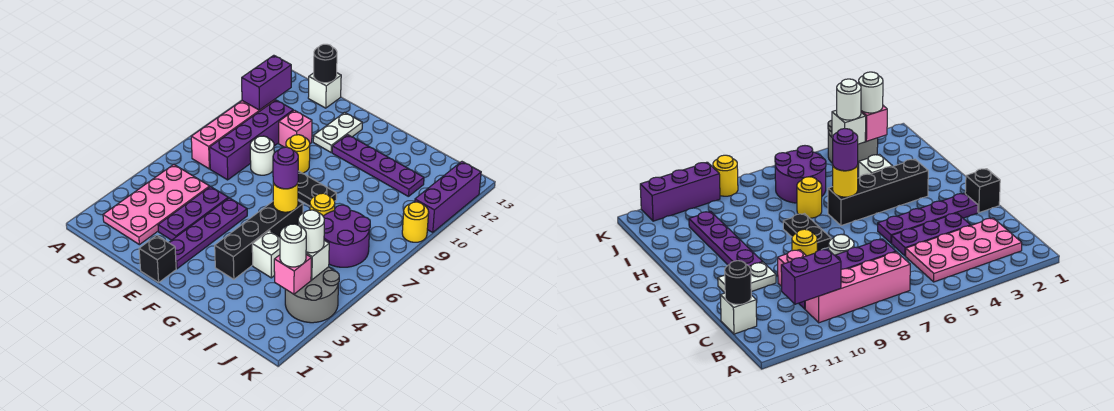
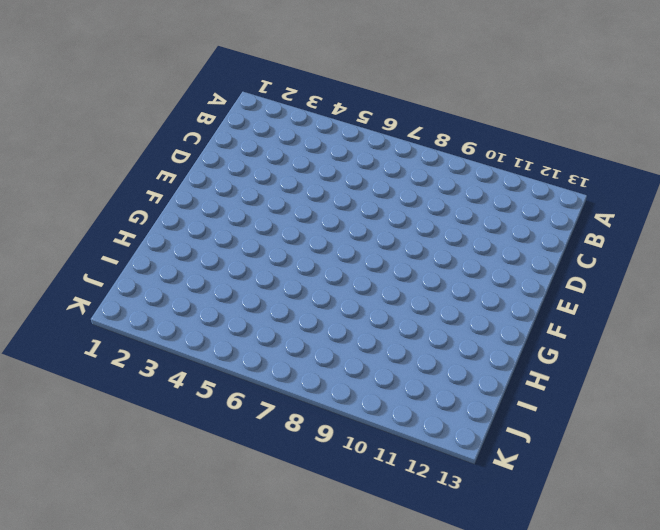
none -> pink 2x4 plate [103,164,210,245]
none -> pink 1x4 brick [191,100,275,169]
none -> purple 1x4 brick [210,100,293,180]

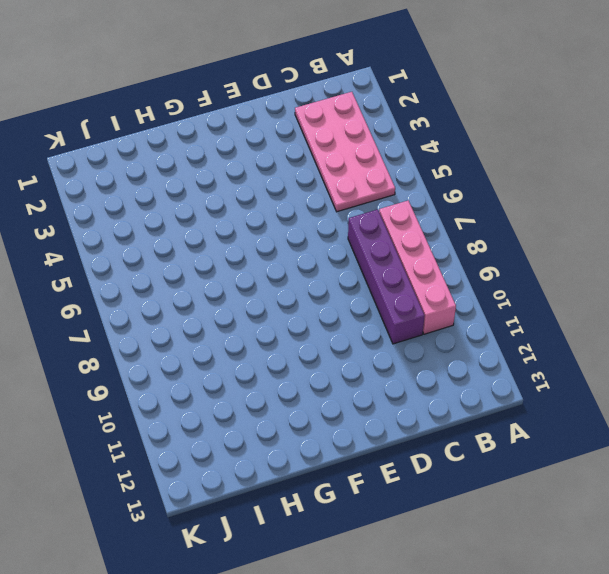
none -> white 1x1 brick [308,73,341,108]
none -> purple 1x3 plate [158,186,228,240]
none -> white 1x1 round brick [250,136,274,175]

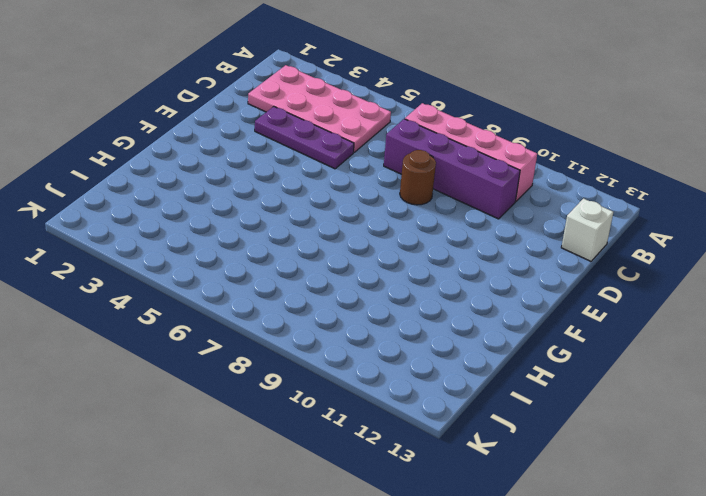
brown 1x1 round brick [400,150,436,205] -> white 1x1 round brick [250,136,274,175]
none -> pink 1x1 brick [279,110,312,147]
none -> black 1x1 brick [139,236,176,282]
none -> purple 1x4 plate [169,198,247,269]

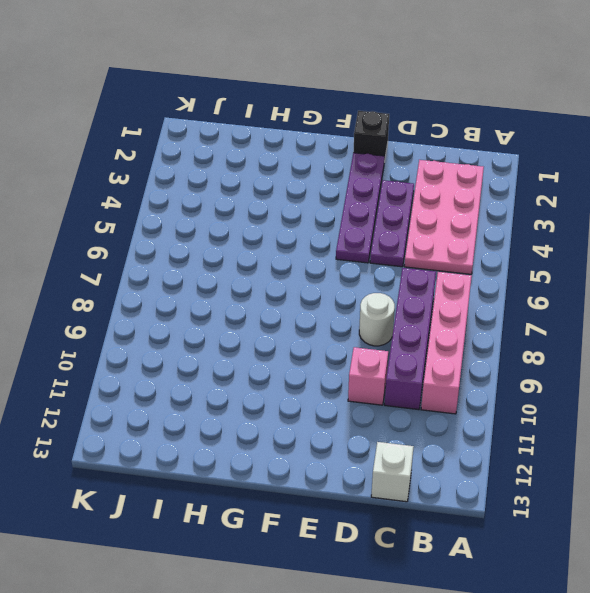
none -> yellow 1x1 round brick [286,135,310,173]
none -> white 1x2 plate [313,112,362,152]
none -> black 1x2 plate [298,171,336,206]

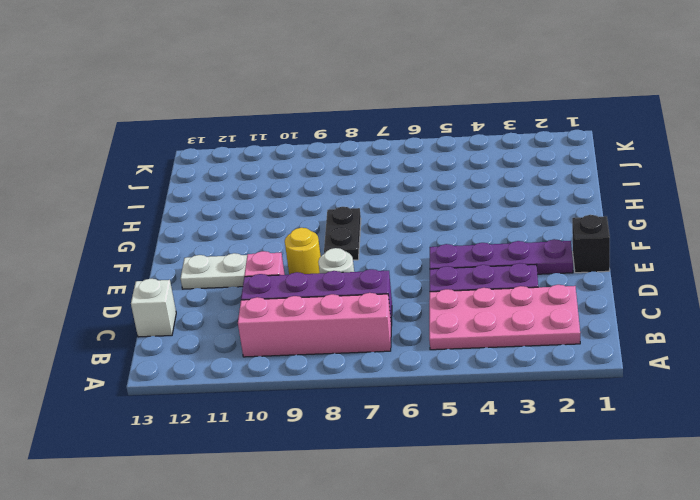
none -> purple 1x4 plate [332,135,424,197]
none -> black 1x4 brick [215,201,303,279]
none -> white 1x1 brick [252,231,280,278]

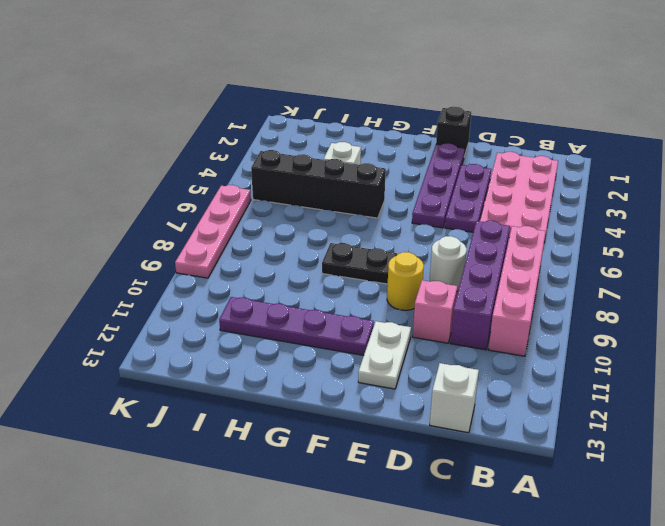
black 1x4 brick [251,150,386,218] -> black 1x4 brick turned to [215,201,303,279]
pink 1x4 plate [175,185,251,278] -> yellow 1x1 round brick [402,202,429,242]
none -> yellow 1x1 round brick [310,193,335,216]
none -> purple 2x2 round brick [323,205,370,267]
none -> grey 2x2 round brick [285,267,339,323]

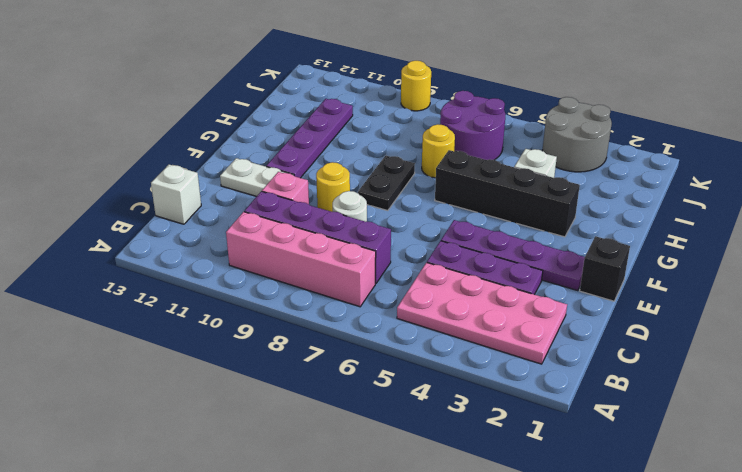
none -> purple 1x3 brick [415,162,481,232]
none -> purple 1x2 brick [242,55,291,110]
none -> black 1x1 round brick [314,44,337,83]

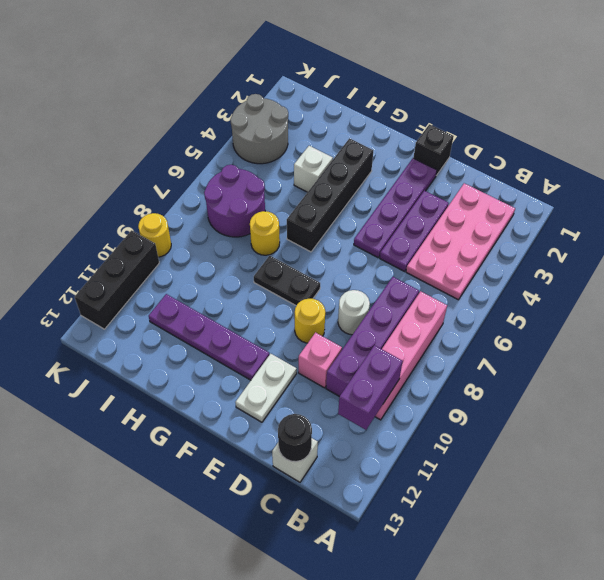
black 1x3 brick [75,230,159,329] -> purple 1x3 brick [415,162,481,232]
none -> yellow 1x1 round brick [273,183,298,212]
none -> pink 1x1 brick [274,254,311,294]
none -> white 1x1 brick [306,240,329,280]

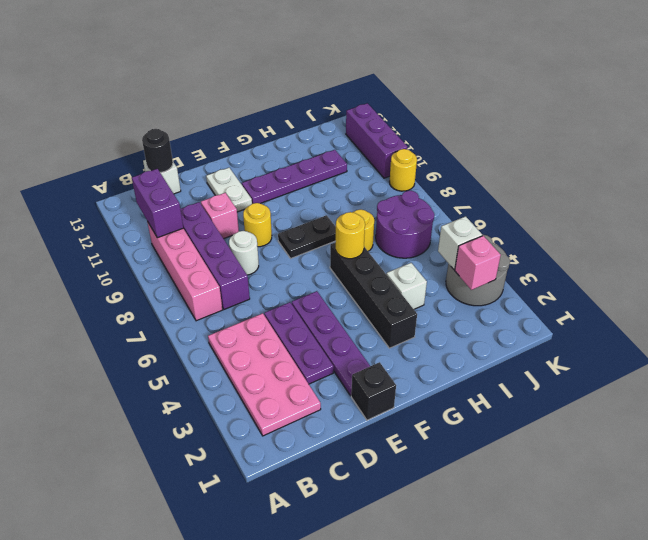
none -> purple 1x1 round brick [273,147,298,189]
none -> white 1x1 round brick [280,224,306,267]
none -> white 1x1 round brick [298,210,324,253]

